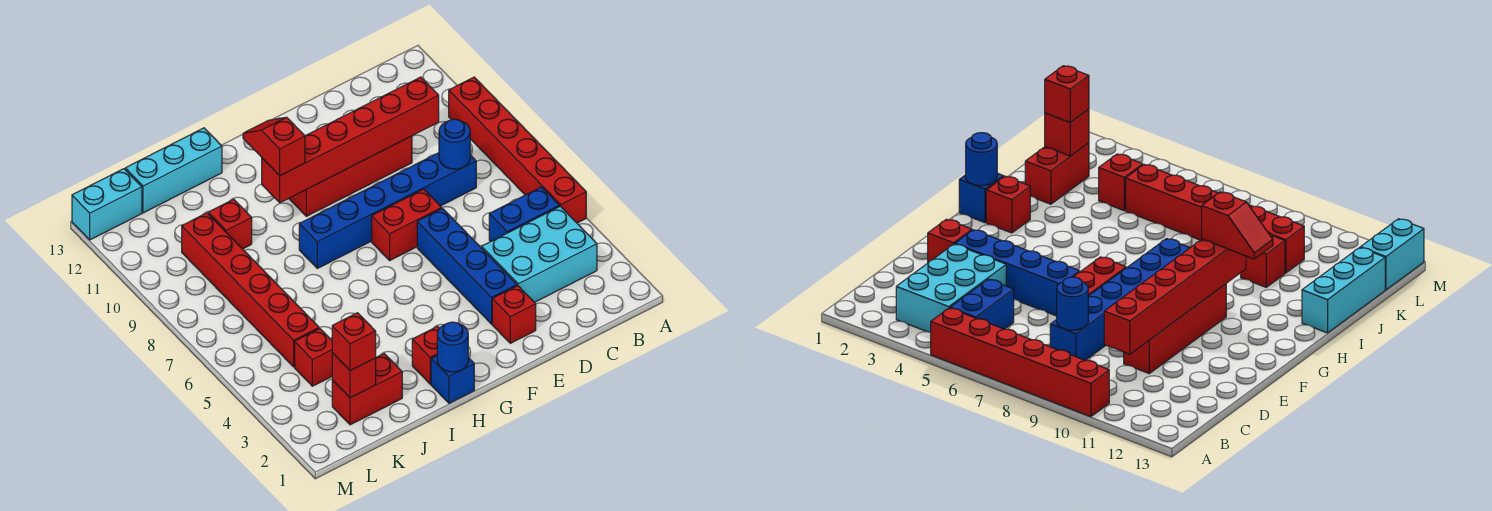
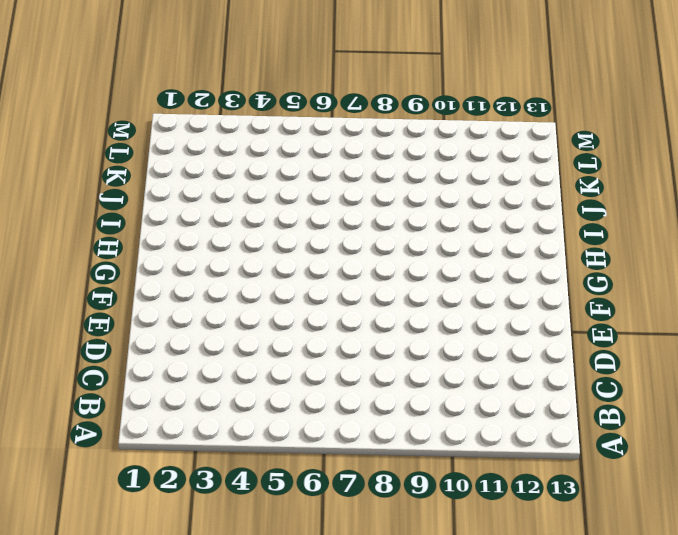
none -> red 1x6 brick [449,77,586,223]
none -> cyan 2x3 brick [482,206,597,302]
none -> blue 1x2 brick [489,187,559,241]

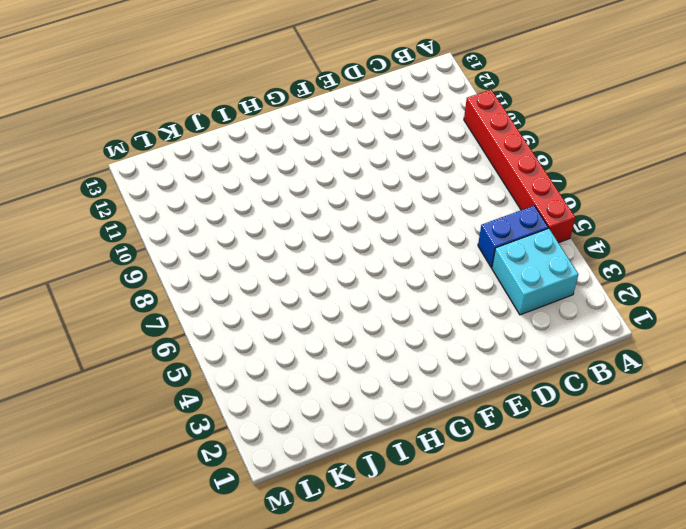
cyan 2x2 brick [492,229,578,315] -> cyan 2x3 brick [482,206,597,302]
none -> blue 1x6 brick [299,153,476,268]
none -> red 1x4 brick [289,136,412,216]
none -> red 1x1 brick [492,286,536,343]

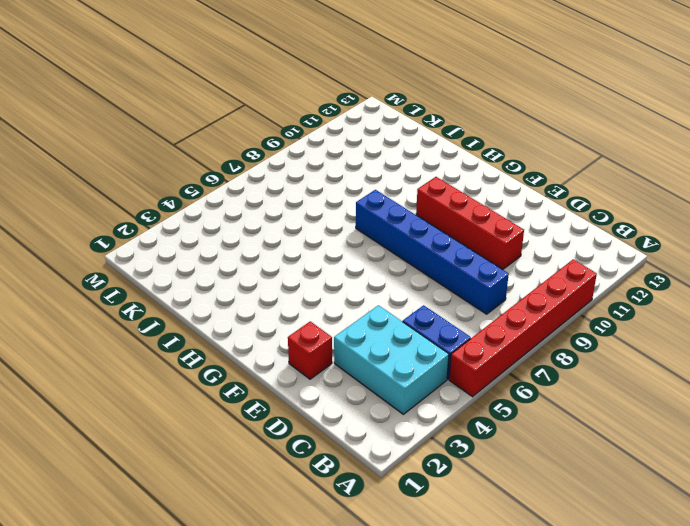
none -> blue 1x4 brick [417,209,517,324]
none -> red 1x2 brick [372,189,442,260]
none -> blue 1x1 brick [431,356,474,403]

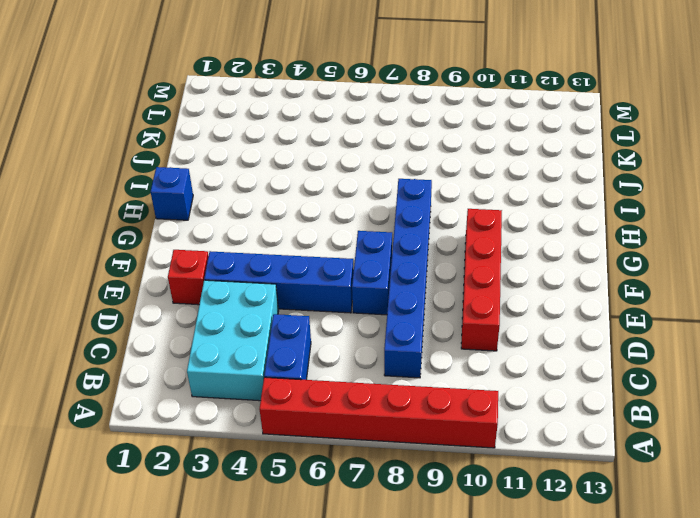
blue 1x2 brick [352,231,392,315] -> red 1x2 brick [372,189,442,260]
none -> red 1x1 brick [412,326,439,384]
none -> cyan 1x3 brick [125,128,222,213]
none -> red 1x2 brick [332,354,402,425]

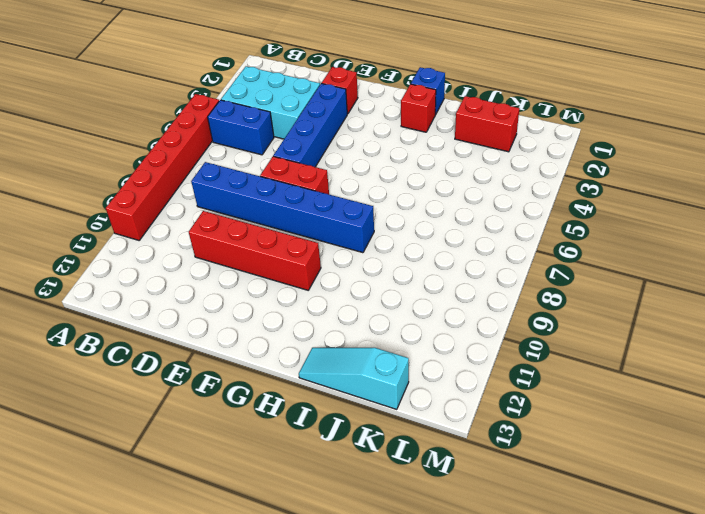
cyan 1x3 slope [299,348,409,409] -> cyan 1x3 brick [125,128,222,213]
none -> red 1x1 brick [208,199,252,249]
none -> red 1x1 brick [295,329,332,386]
none -> red 1x6 brick [182,213,319,367]

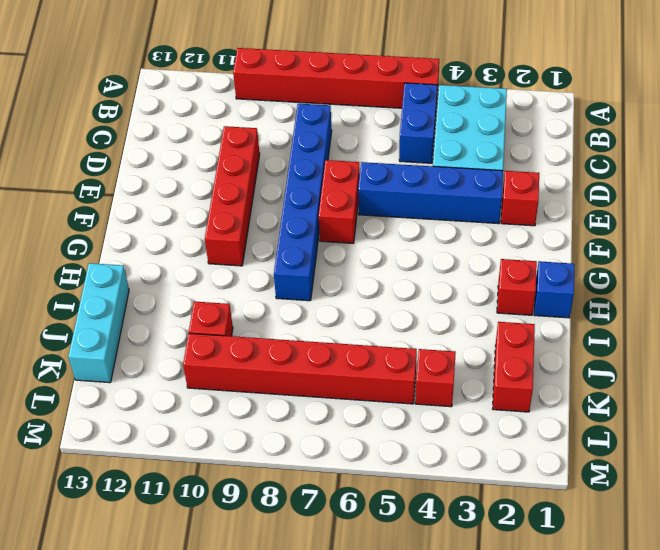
none -> cyan 1x2 brick [72,169,142,240]
none -> blue 1x1 round brick [439,119,470,169]
none -> red 1x6 brick [262,77,439,203]

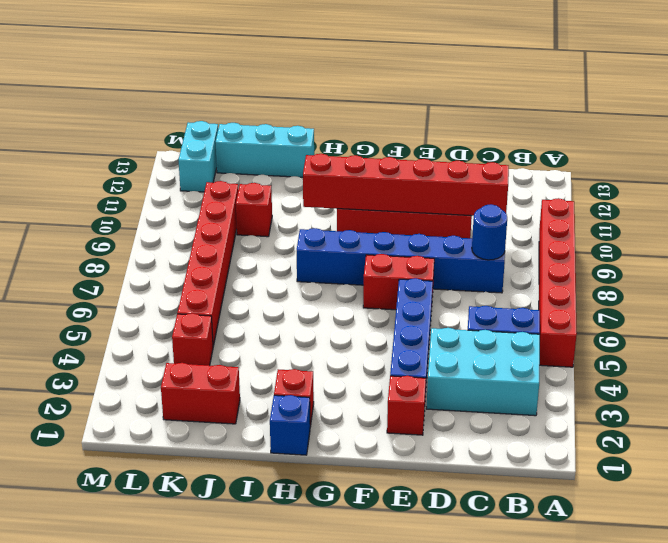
cyan 1x2 brick [179,121,218,192] -> cyan 1x2 brick turned to [72,169,142,240]
none -> blue 1x1 round brick [437,322,468,372]
none -> red 1x1 brick [332,353,376,398]
none -> red 1x2 slope [243,117,305,176]

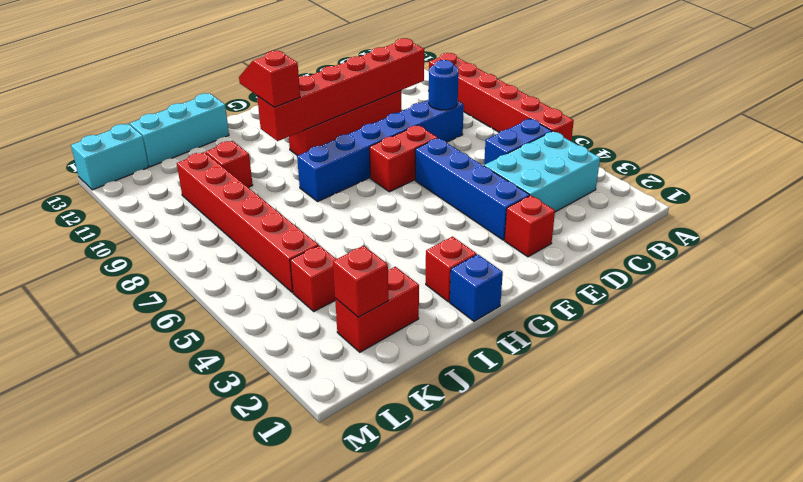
none -> blue 1x1 round brick [437,322,468,372]
none -> red 1x1 brick [332,313,376,371]

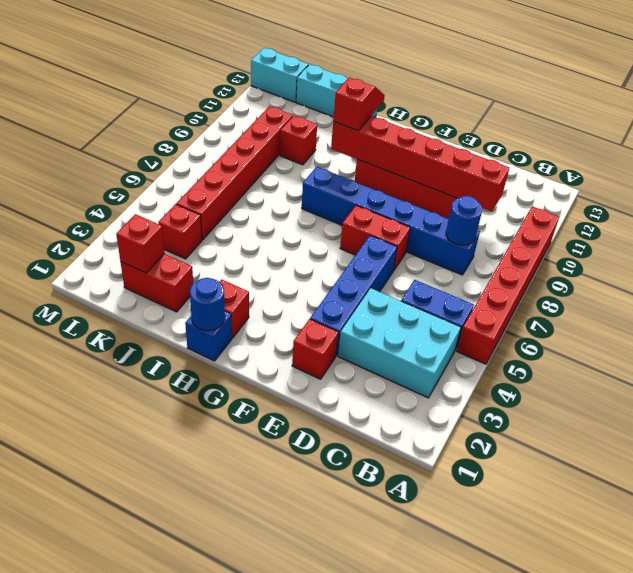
none -> red 1x1 brick [332,313,376,371]

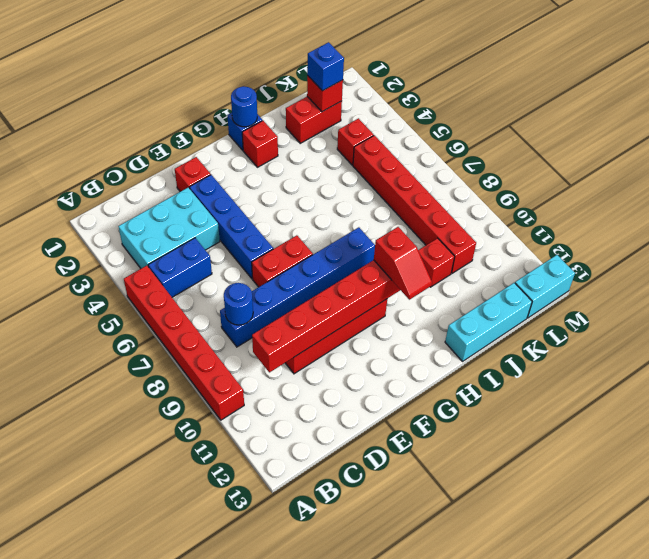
blue 1x1 brick [307,42,344,91] -> red 1x1 brick [332,313,376,371]

